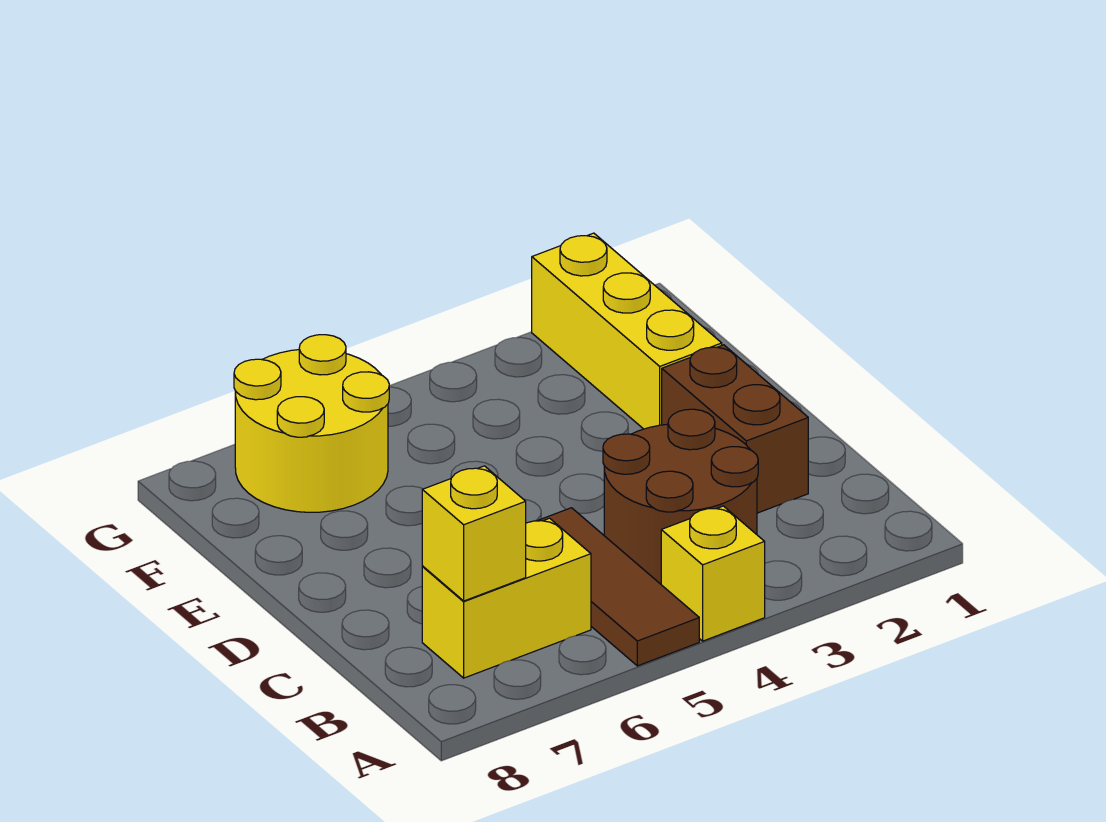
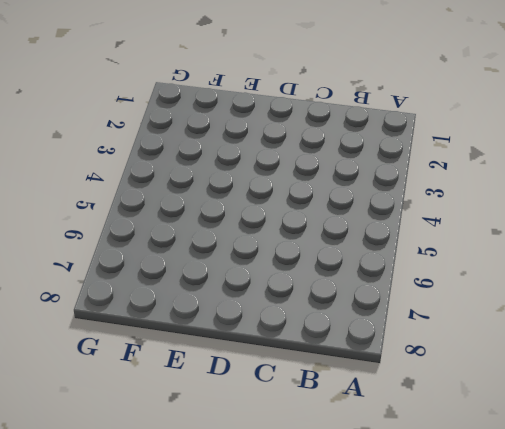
none -> yellow 1x1 brick [661,506,765,641]
none -> brown 1x3 tile [538,508,699,666]

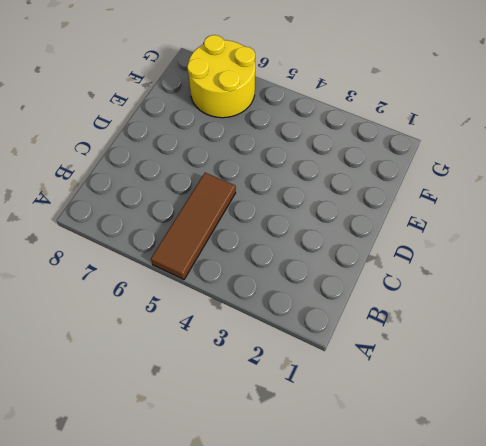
none -> yellow 1x1 brick [661,506,765,641]
none -> brown 2x2 round brick [603,409,758,584]

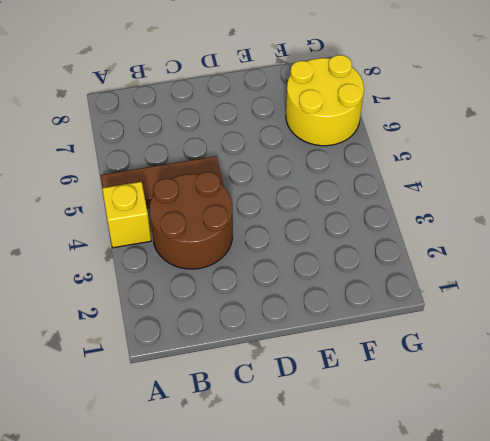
none -> yellow 1x2 brick [422,518,591,678]
none -> brown 1x2 brick [662,345,808,513]

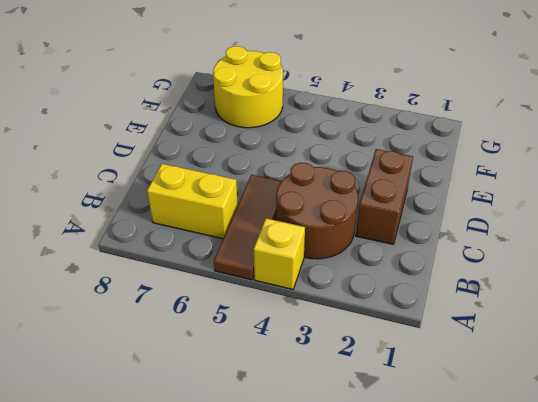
none -> yellow 1x3 brick [532,233,722,429]
none -> yellow 1x1 brick [422,466,526,601]

